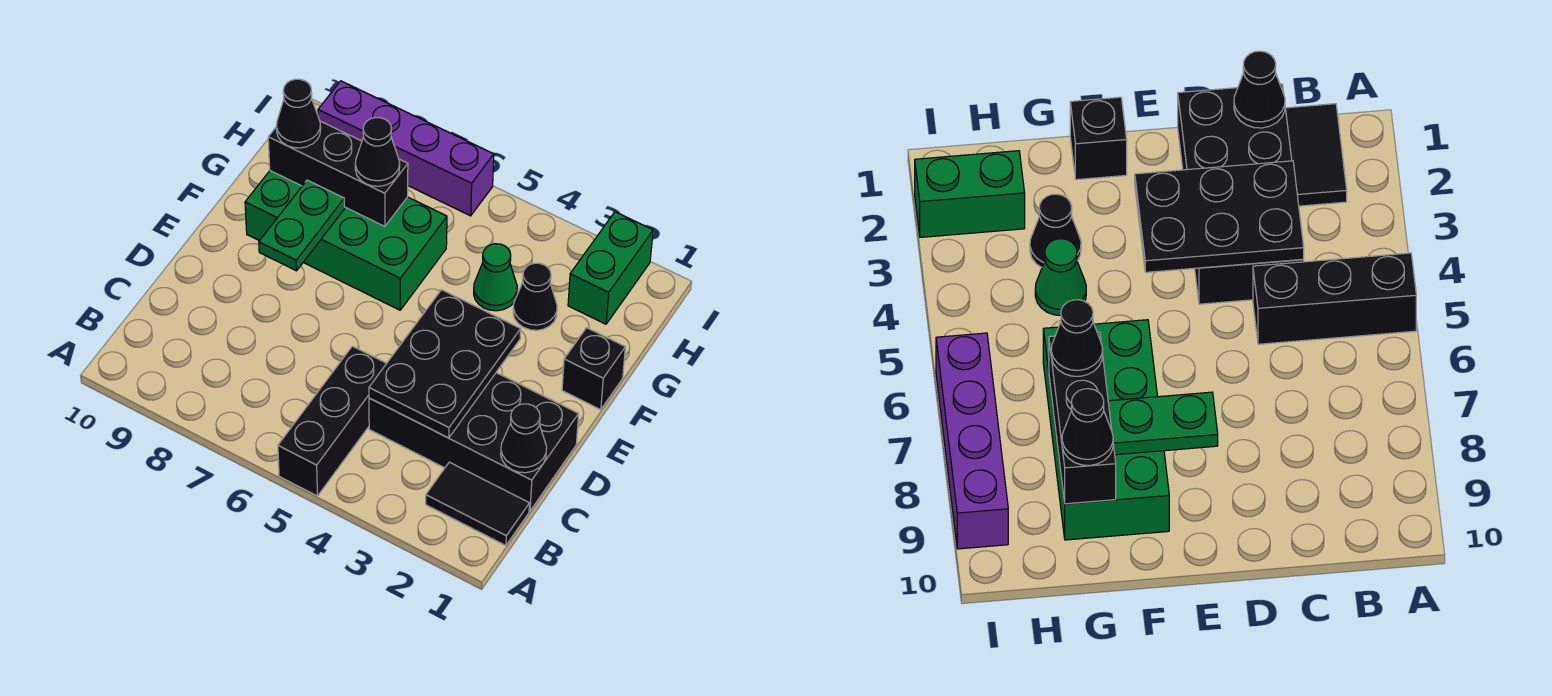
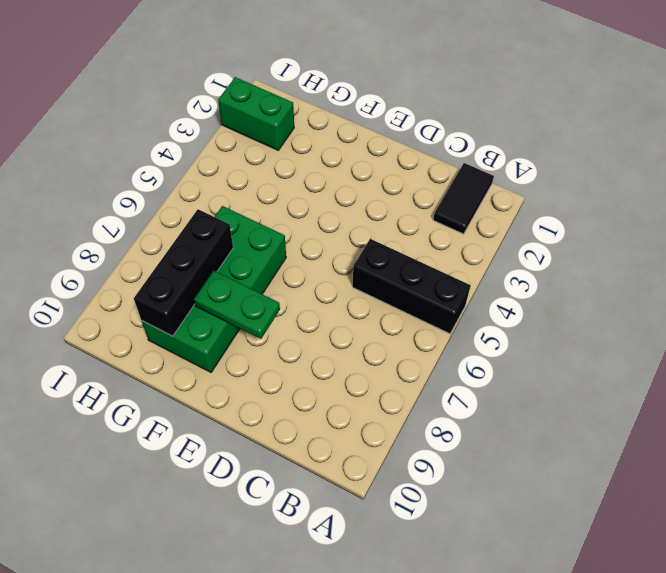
none -> black 2x4 brick [369,373,579,511]
none -> black 1x1 brick [562,328,625,410]
none -> black 1x1 cone [513,263,557,330]

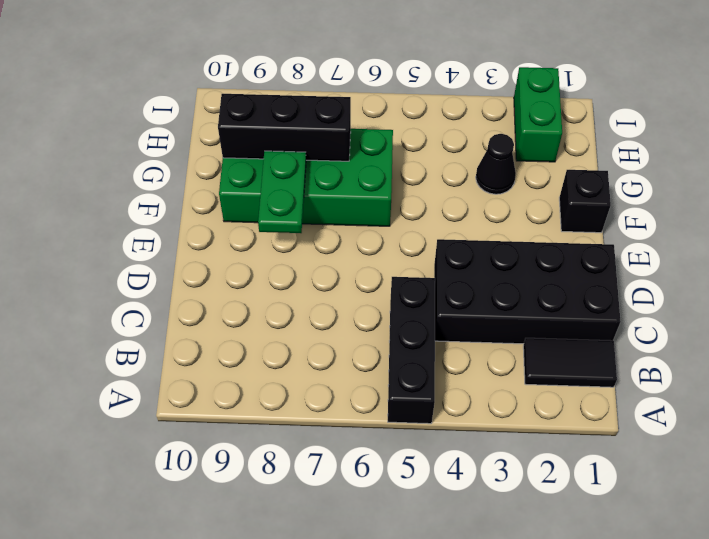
none -> green 1x1 cone [474,244,517,311]
none -> purple 1x4 brick [318,81,494,216]
none -> black 1x1 cone [501,404,547,473]

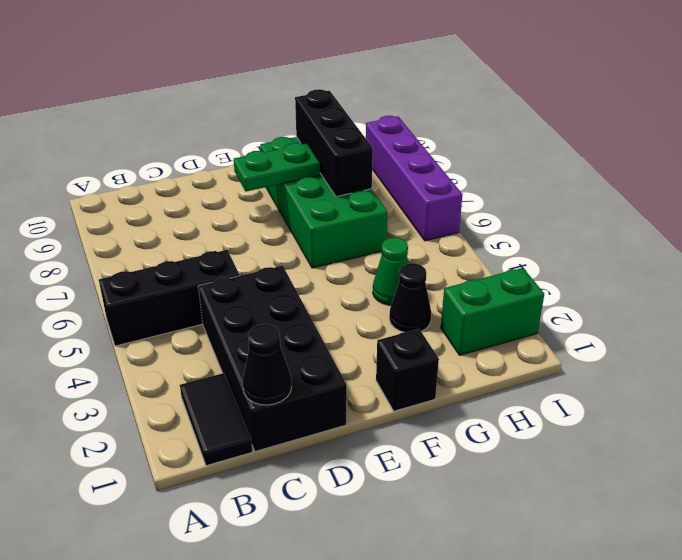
none -> black 2x3 plate [369,290,521,438]
none -> black 1x1 cone [355,118,400,186]
none -> black 1x1 cone [276,79,321,148]

